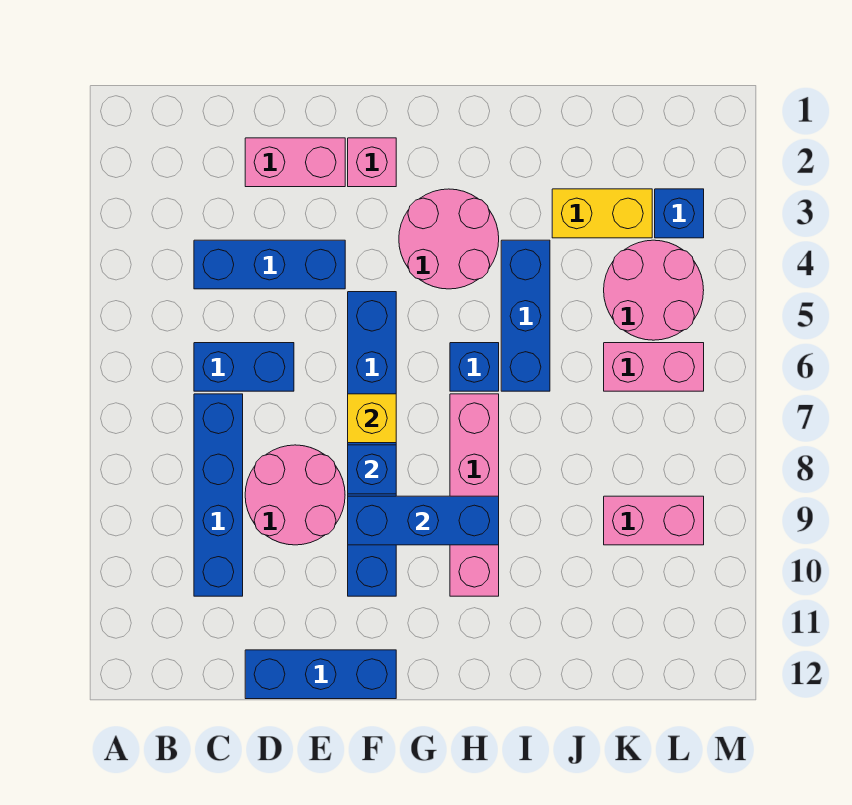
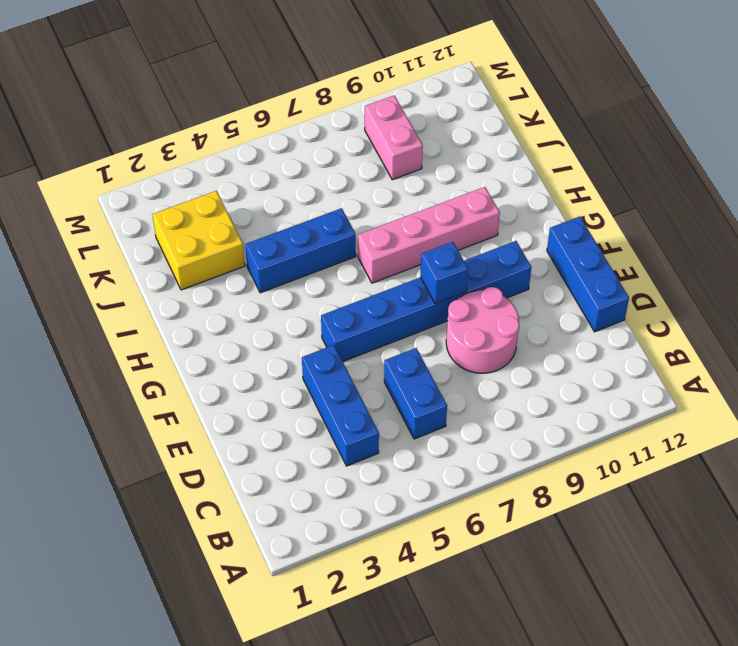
yellow 2x2 brick [152,191,245,290] -> yellow 1x2 brick [552,189,652,238]
none -> blue 1x4 brick [194,394,243,596]
none -> pink 1x2 brick [245,138,345,187]
none -> pink 1x1 brick [348,138,396,187]

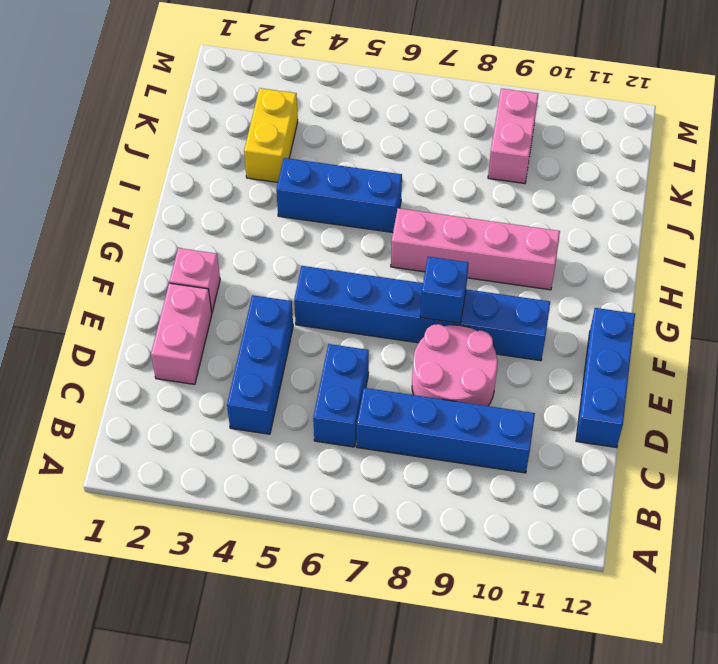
none -> pink 2x2 round brick [399,189,499,289]
none -> blue 1x1 brick [450,343,499,391]
none -> pink 2x2 round brick [604,240,704,340]

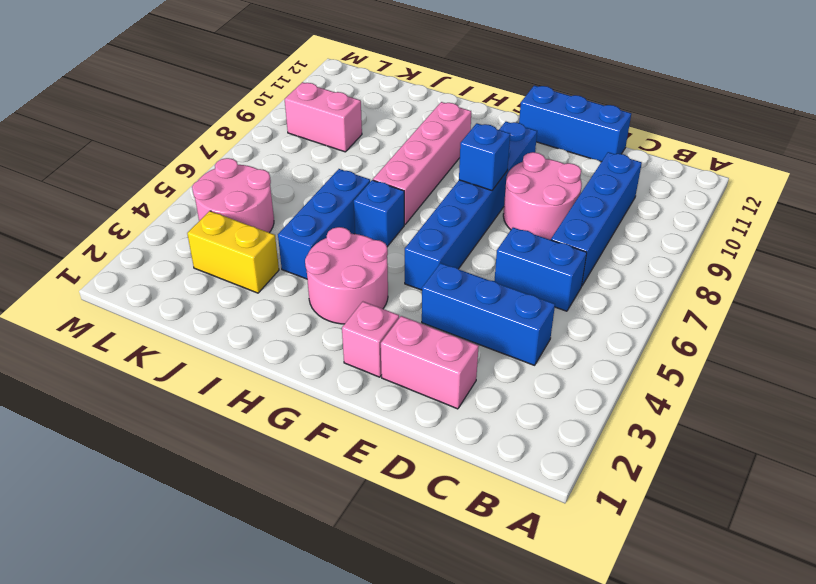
none -> pink 1x2 brick [604,343,704,391]
none -> blue 1x1 brick [655,189,704,238]
none -> yellow 1x1 brick [348,394,396,443]

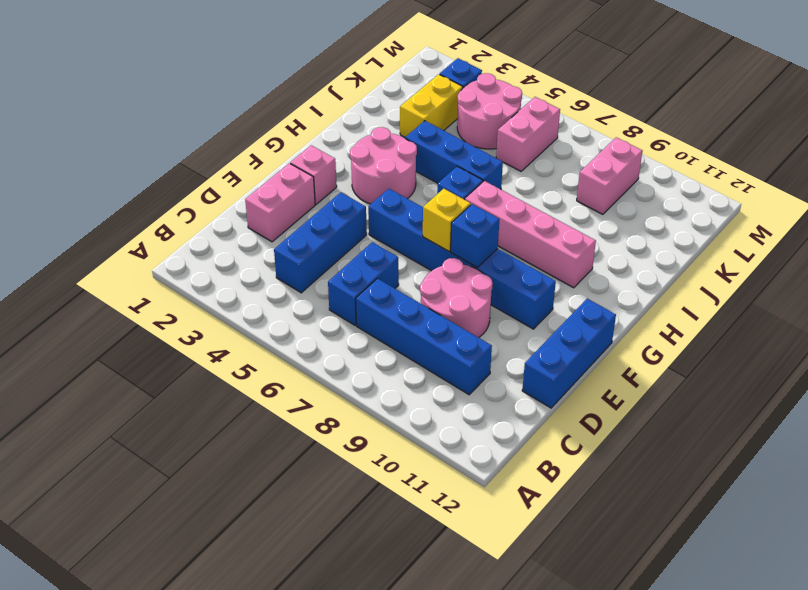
none -> blue 1x3 brick [348,496,499,545]

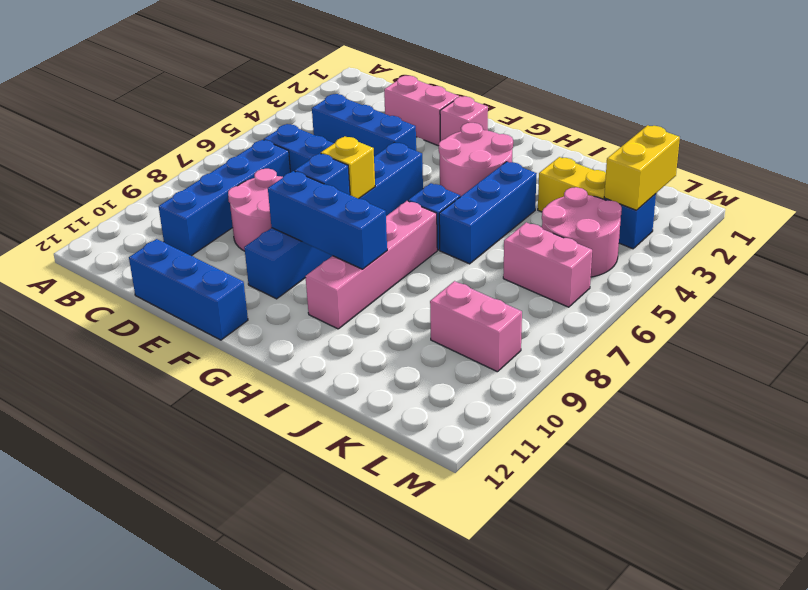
yellow 1x2 brick [604,125,680,210] -> none

